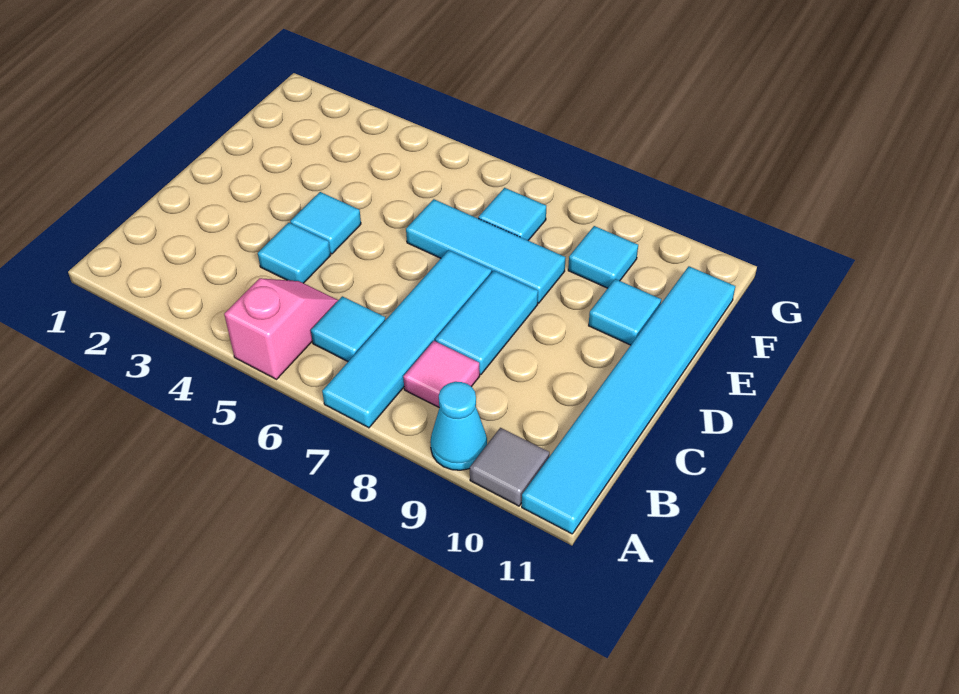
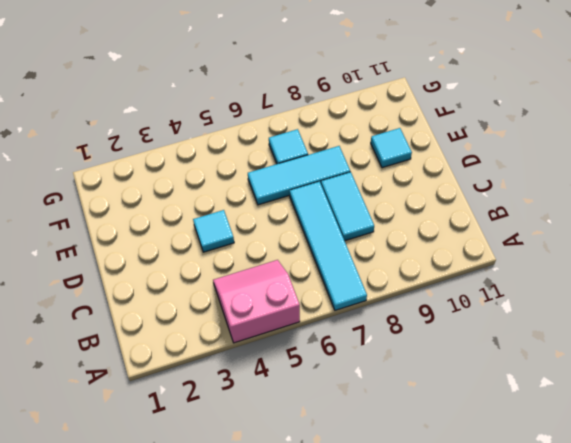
pink 2x2 slope [213,260,300,343] -> pink 1x2 slope [224,278,338,379]
none -> cyan 1x1 cone [430,382,487,470]
none -> grey 1x1 tile [470,428,549,506]
none -> cyan 1x6 tile [522,266,735,534]

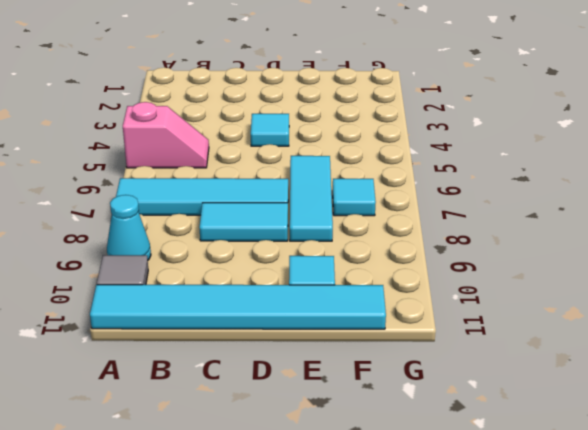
none -> cyan 1x1 tile [311,296,385,361]
none -> pink 1x1 tile [403,341,480,408]
none -> cyan 1x1 tile [258,223,331,283]

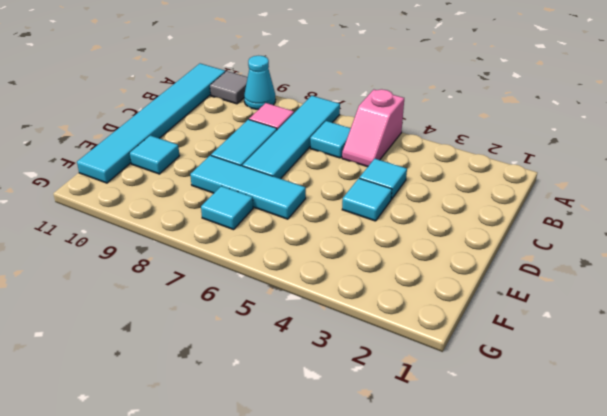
none -> cyan 1x1 tile [568,226,638,288]

